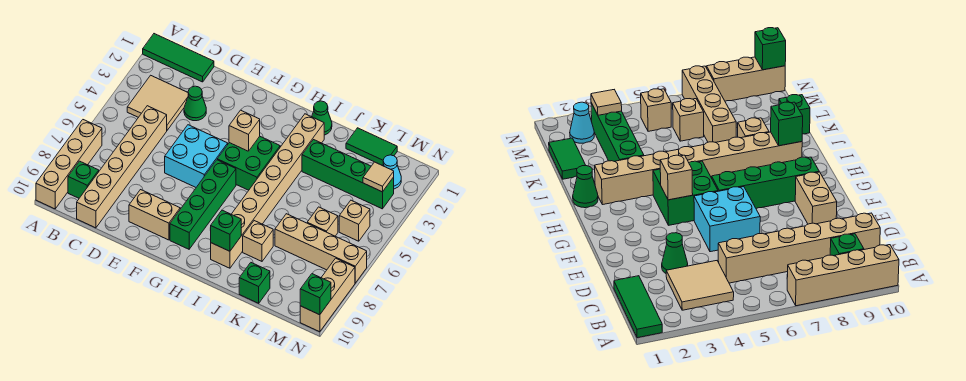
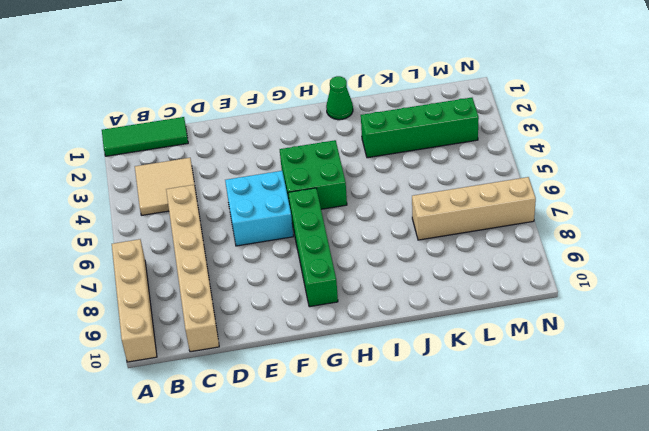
none -> green 1x1 brick [68,161,99,198]
none -> green 1x1 cone [184,86,206,121]
none -> tan 1x2 brick [129,190,180,240]

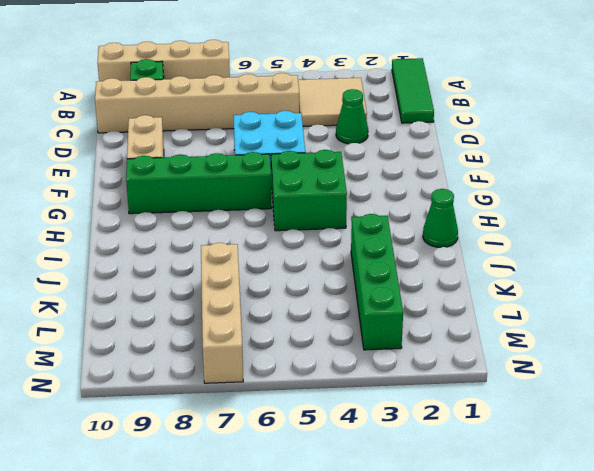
none -> tan 1x8 brick [211,114,324,268]
none -> tan 1x1 brick [243,221,273,261]
none -> green 1x2 tile [346,128,397,166]

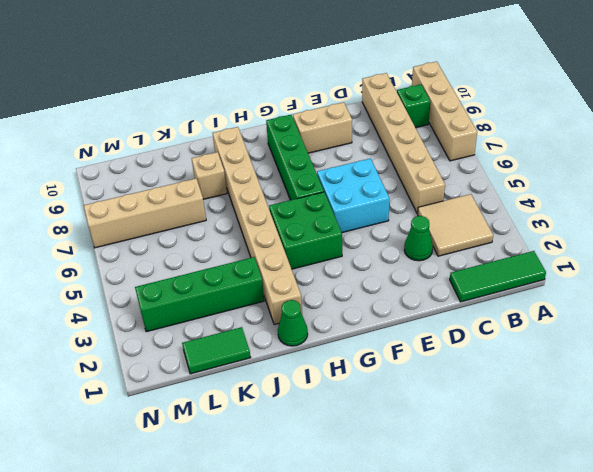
none -> green 1x1 brick [239,263,270,303]
none -> tan 1x1 brick [307,207,338,236]
none -> cyan 1x1 cone [383,155,401,189]

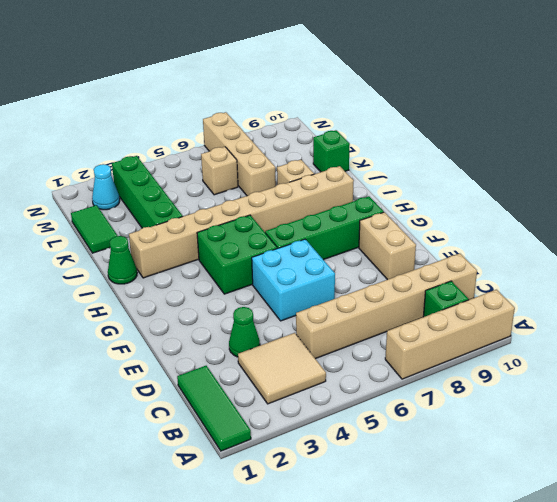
none -> tan 1x1 brick [339,200,370,241]
none -> tan 1x3 brick [300,258,355,332]
none -> tan 1x1 brick [229,110,260,151]

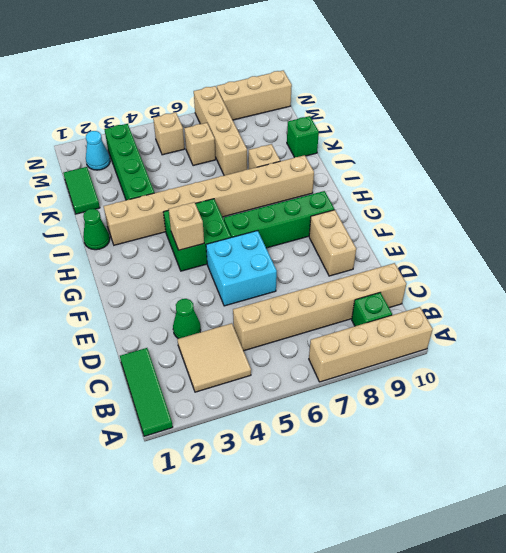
none -> green 1x1 brick [210,210,241,251]
none -> tan 1x1 tile [363,162,394,192]
none -> green 1x1 brick [300,274,331,315]

